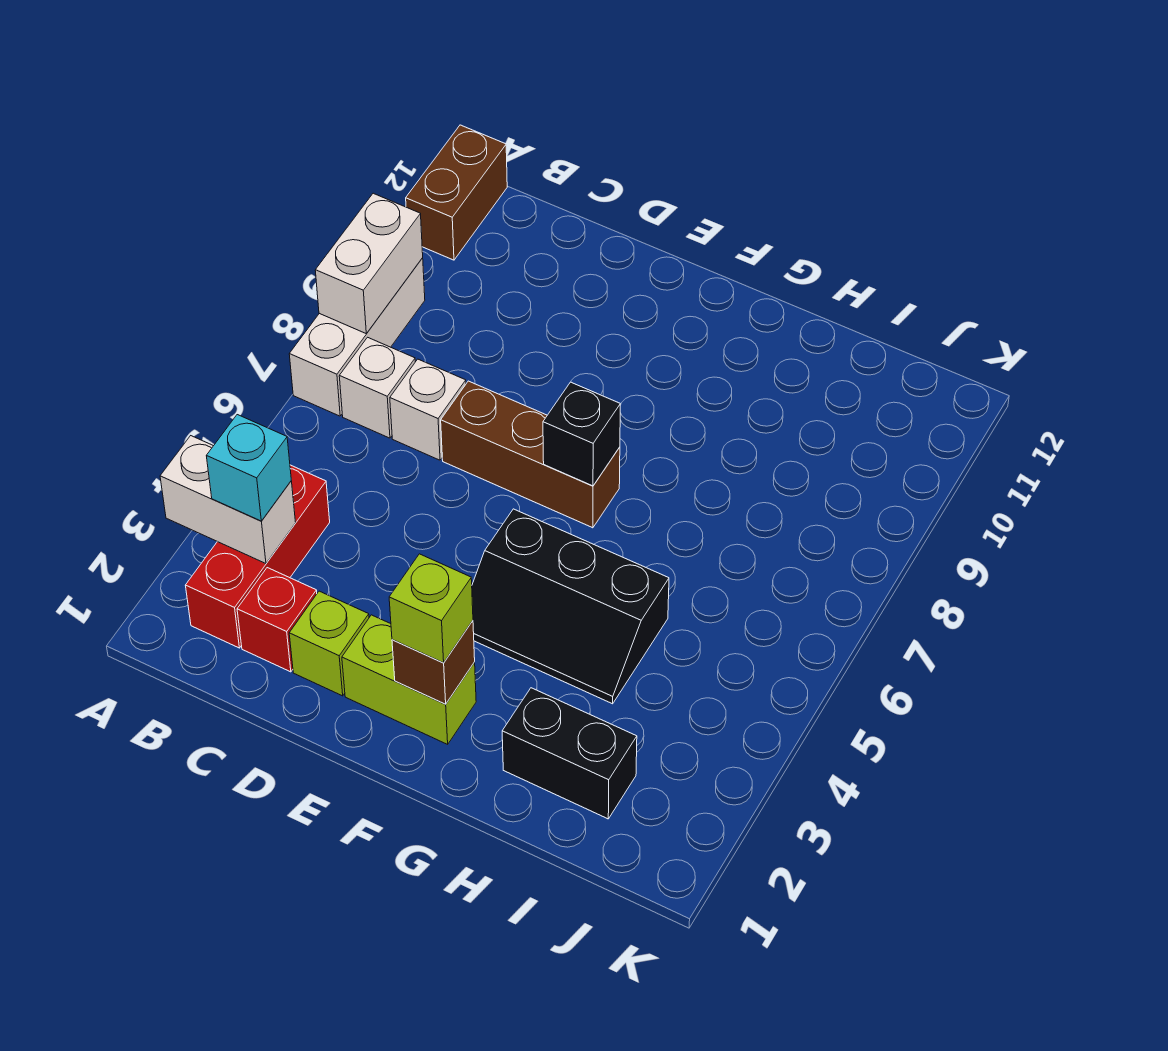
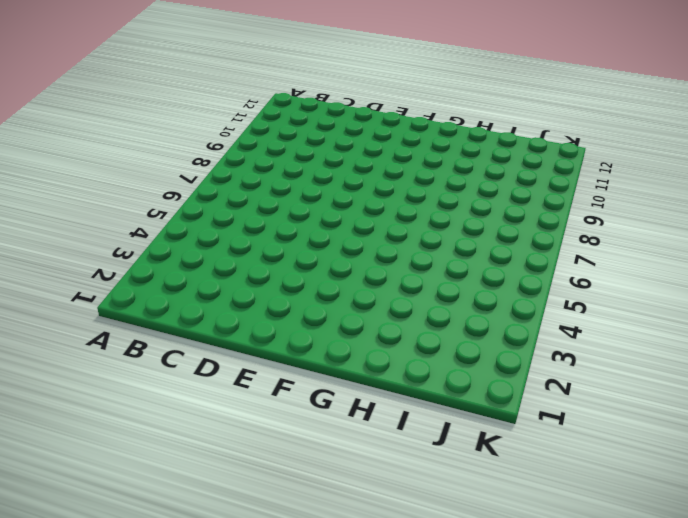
none -> white 1x3 brick [289,258,425,416]
none -> brown 1x2 brick [406,125,507,260]
none -> red 1x3 brick [185,465,330,648]

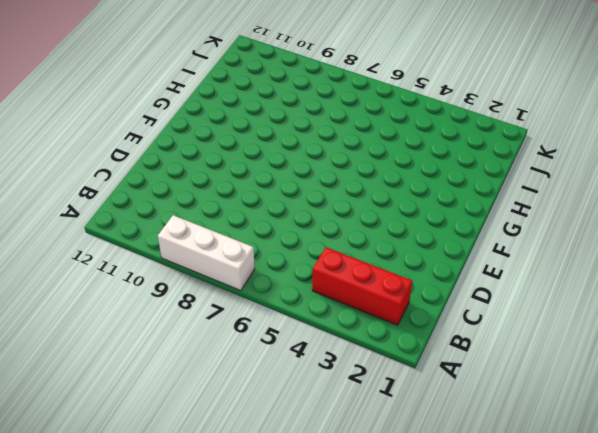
none -> brown 1x2 brick [406,125,507,260]
none -> white 1x1 brick [339,337,415,438]
none -> red 1x1 brick [237,568,317,672]

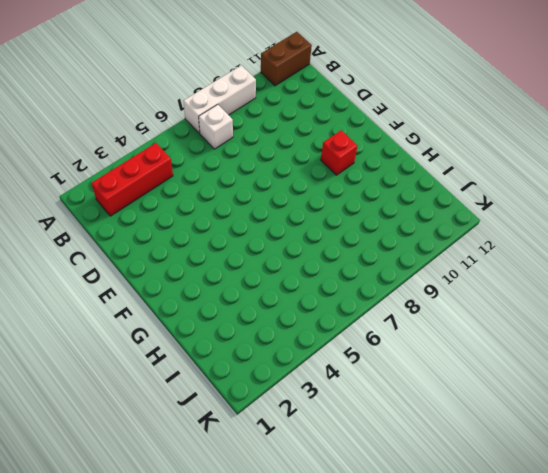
red 1x1 brick [321,130,357,175] -> red 1x1 brick moved to [237,568,317,672]
none -> white 1x1 brick [390,359,466,460]
none -> lime 1x1 brick [289,591,369,696]
none -> brown 1x3 brick [441,381,620,528]

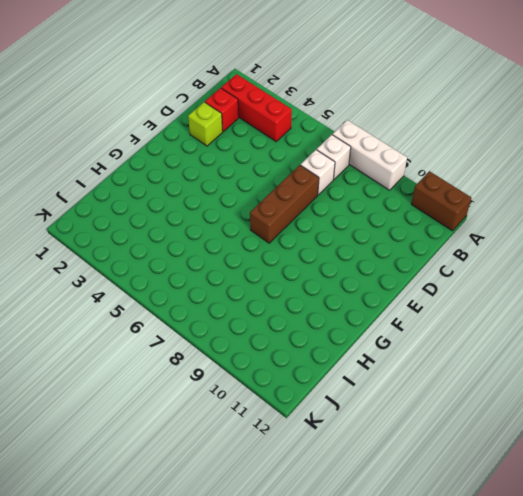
none -> lime 1x2 brick [342,615,476,744]
none -> black 2x3 slope [472,509,669,704]
none -> black 1x2 brick [502,688,637,819]

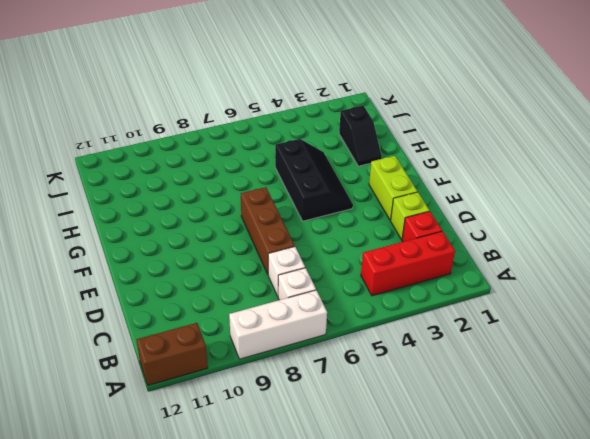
black 1x2 slope [339,106,382,166] -> black 1x2 brick [502,688,637,819]
none -> white 1x2 brick [160,436,296,563]
none -> white 1x2 brick [315,193,423,334]
none -> brown 1x1 brick [392,621,475,704]

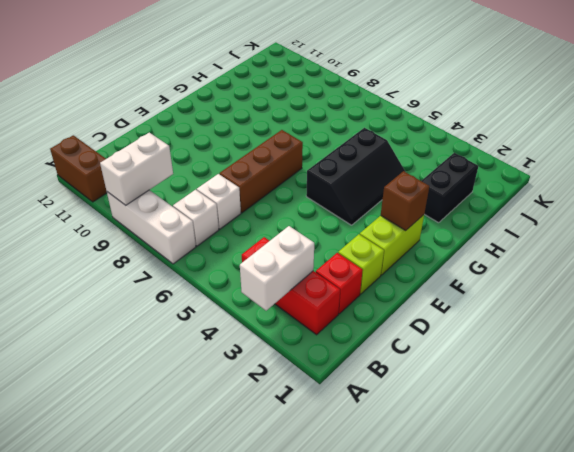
white 1x2 brick [100,132,173,205] -> white 1x2 brick turned to [315,193,423,334]
none -> black 1x1 brick [543,382,620,486]
none -> cyan 1x1 brick [207,415,291,521]
none -> lime 1x1 brick [389,554,473,663]

